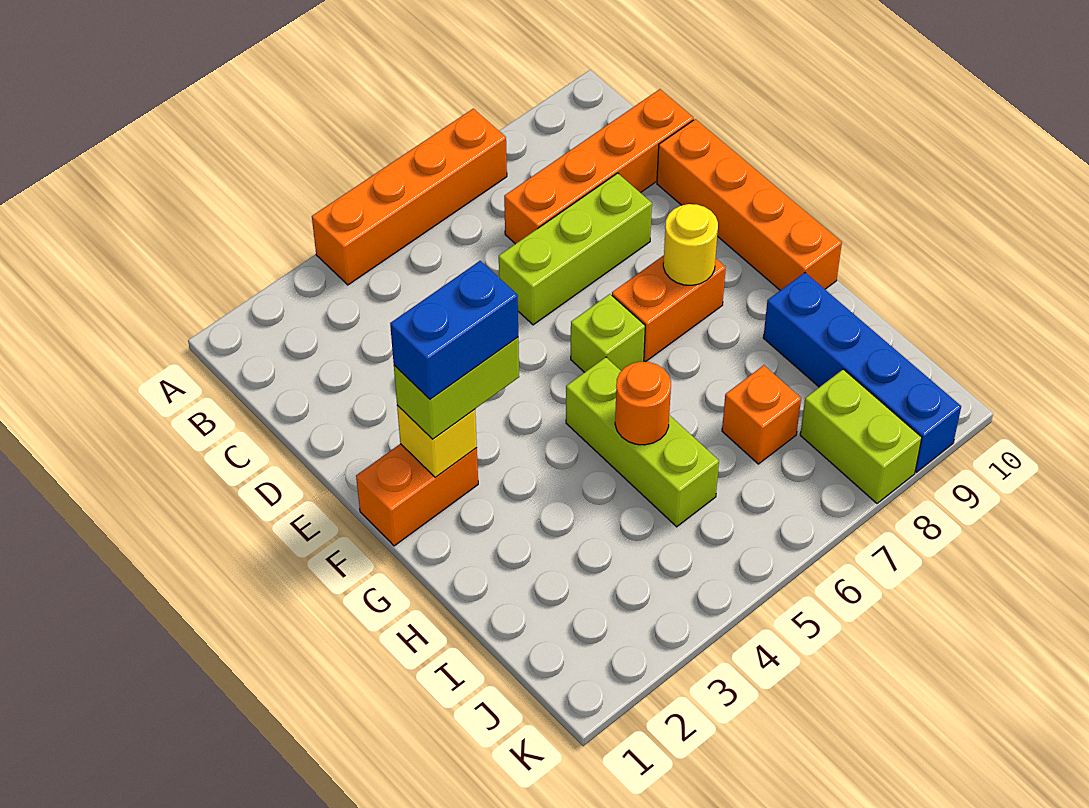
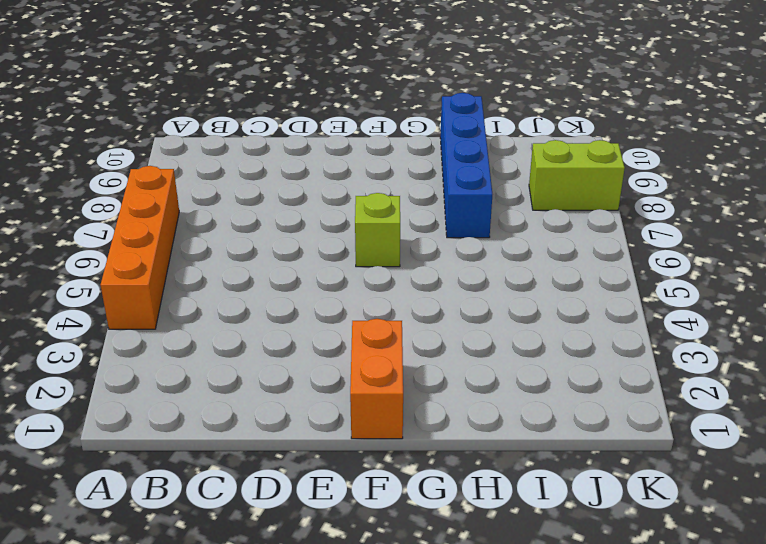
blue 1x4 brick [440,93,492,238] -> blue 1x4 brick turned to [763,273,961,472]
none -> orange 1x4 brick [504,89,694,244]
none -> lime 1x3 brick [499,173,652,325]
none -> orange 1x4 brick [657,119,842,290]

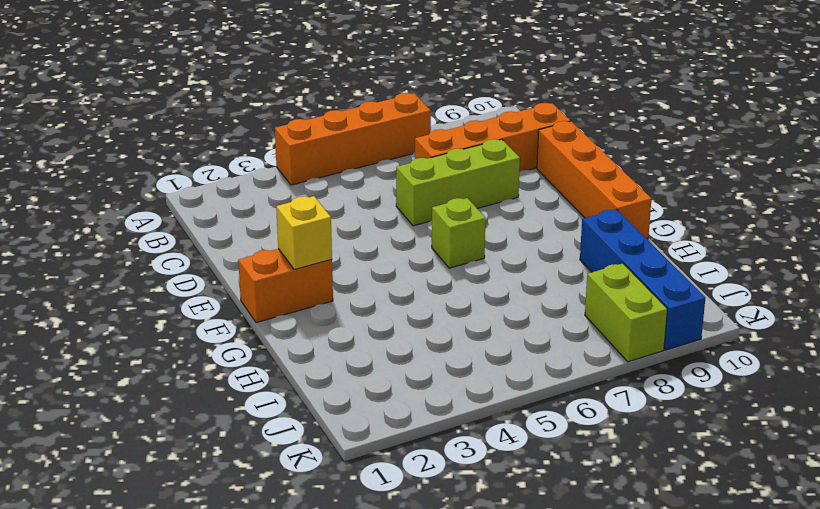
none -> orange 1x2 brick [612,255,726,362]
none -> lime 1x3 brick [566,357,719,527]
none -> orange 1x1 brick [722,365,801,464]

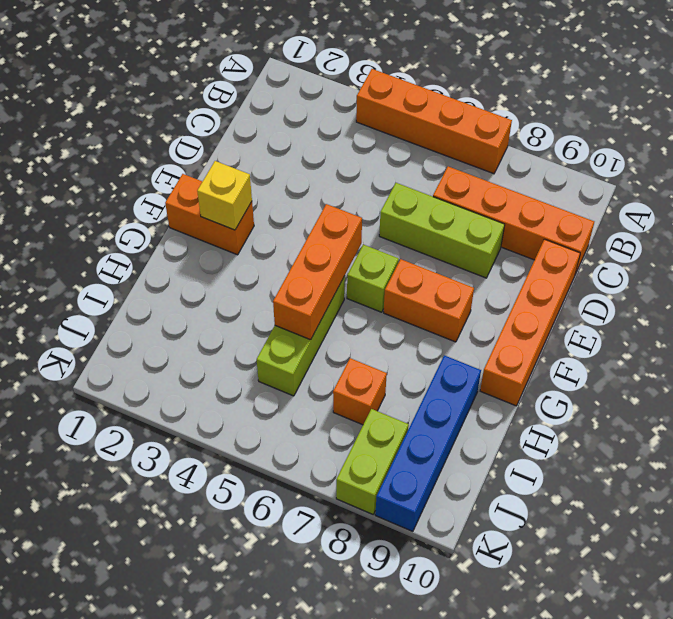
orange 1x3 brick [273,204,362,340] -> orange 1x1 round brick [615,362,671,445]
none -> yellow 1x1 round brick [663,204,718,285]
none -> lime 1x2 brick [394,337,519,439]
none -> blue 1x2 brick [390,261,518,399]

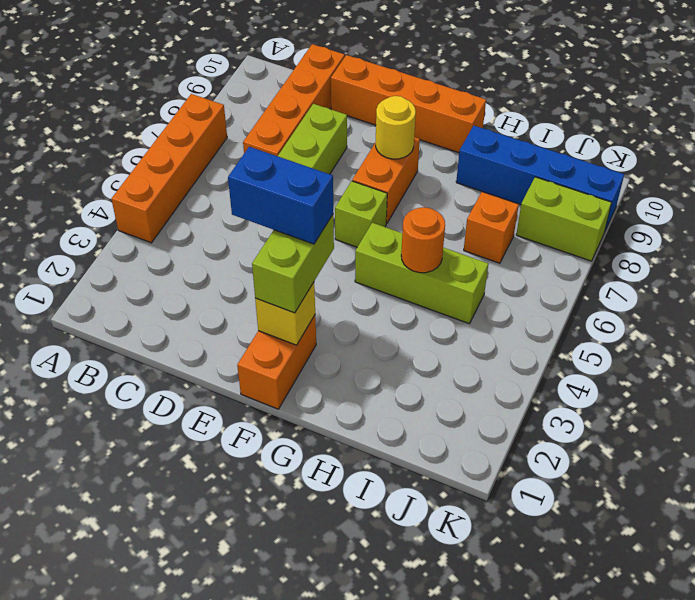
blue 1x2 brick [228,147,333,244] -> blue 1x2 brick turned to [390,261,518,399]

